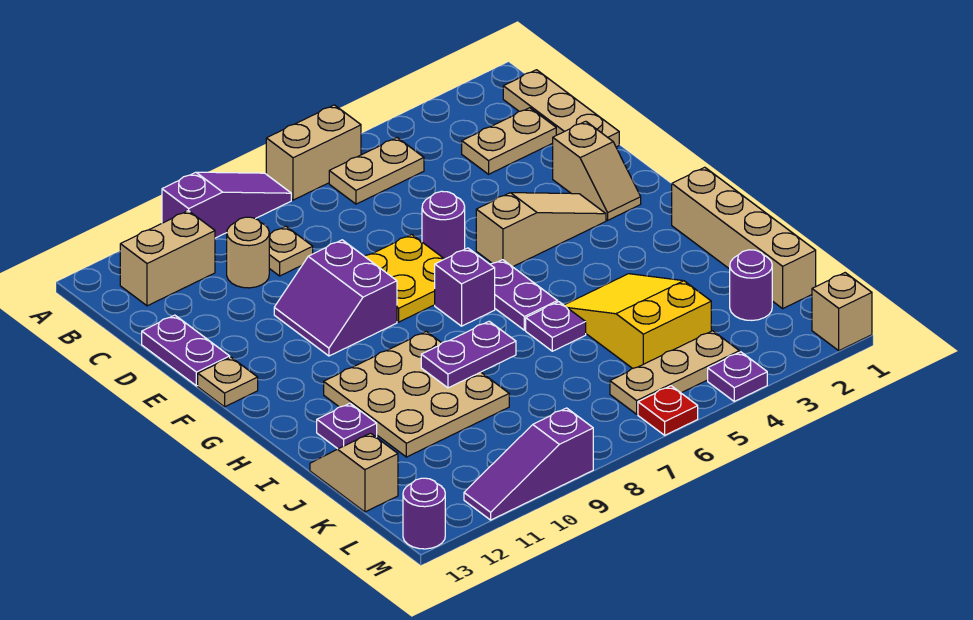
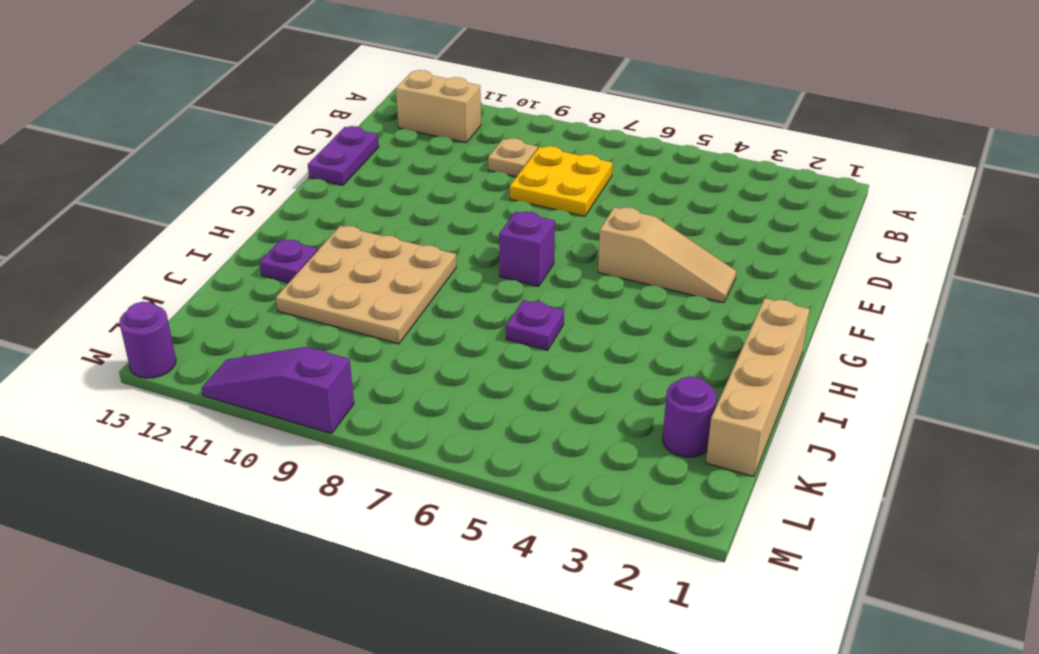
yellow 2x2 plate [510,146,613,216] -> yellow 2x2 plate moved to [365,235,444,322]
none -> tan 1x2 brick [266,105,361,200]
none -> purple 1x3 slope [162,172,291,238]
none -> tan 1x3 plate [503,70,619,147]
none -> tan 1x2 plate [329,138,424,204]

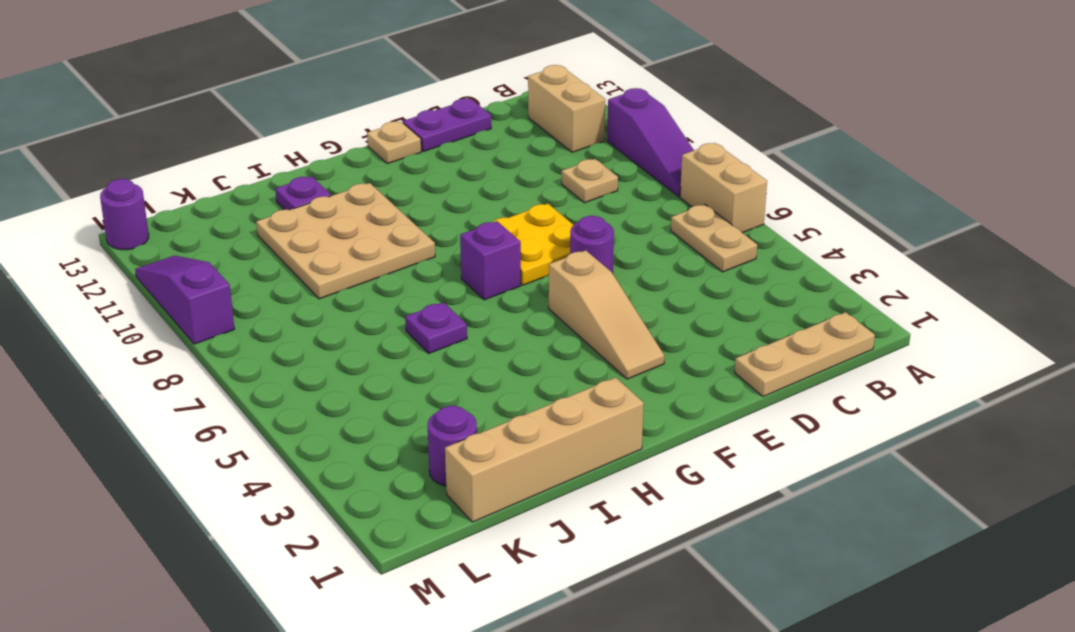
none -> tan 1x2 plate [462,108,556,174]
none -> tan 1x1 round brick [227,217,269,288]
none -> tan 1x2 slope [553,121,641,220]
none -> purple 2x2 slope [274,240,397,356]

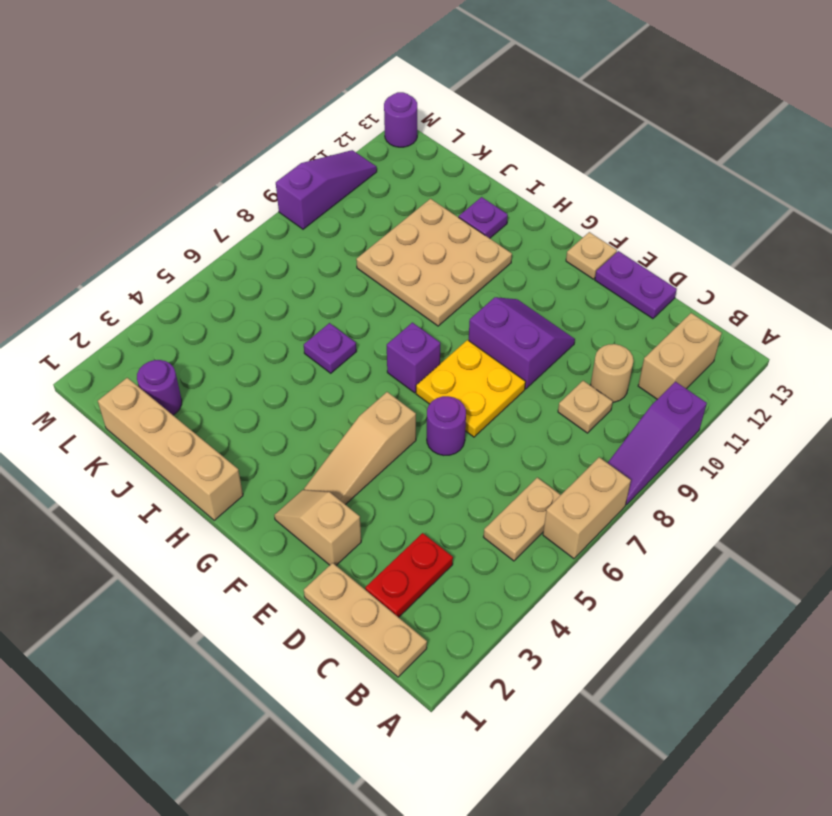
red 1x2 plate [365,533,453,617] -> tan 1x2 plate [462,108,556,174]
none -> purple 1x2 plate [490,260,558,330]
none -> yellow 2x3 slope [564,274,711,368]
none -> tan 1x2 slope [310,433,398,512]
none -> tan 1x3 plate [610,331,739,414]

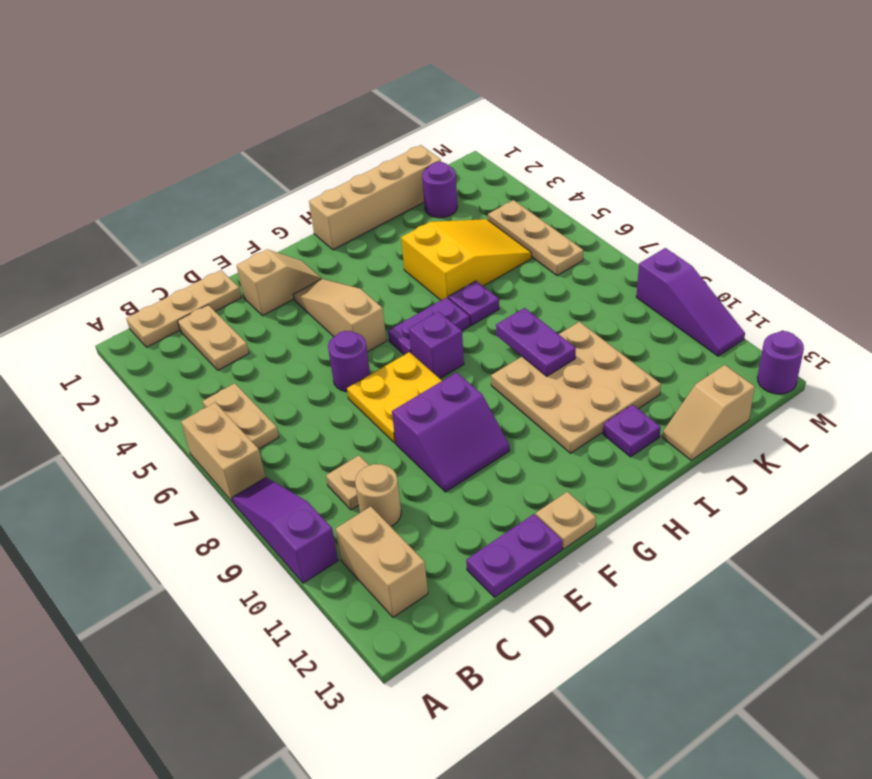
yellow 2x3 slope [401,219,532,300] -> yellow 2x3 slope turned to [564,274,711,368]
none -> tan 1x1 brick [812,273,872,351]
none -> purple 1x1 plate [708,352,767,401]
none -> red 1x1 plate [638,386,698,435]

